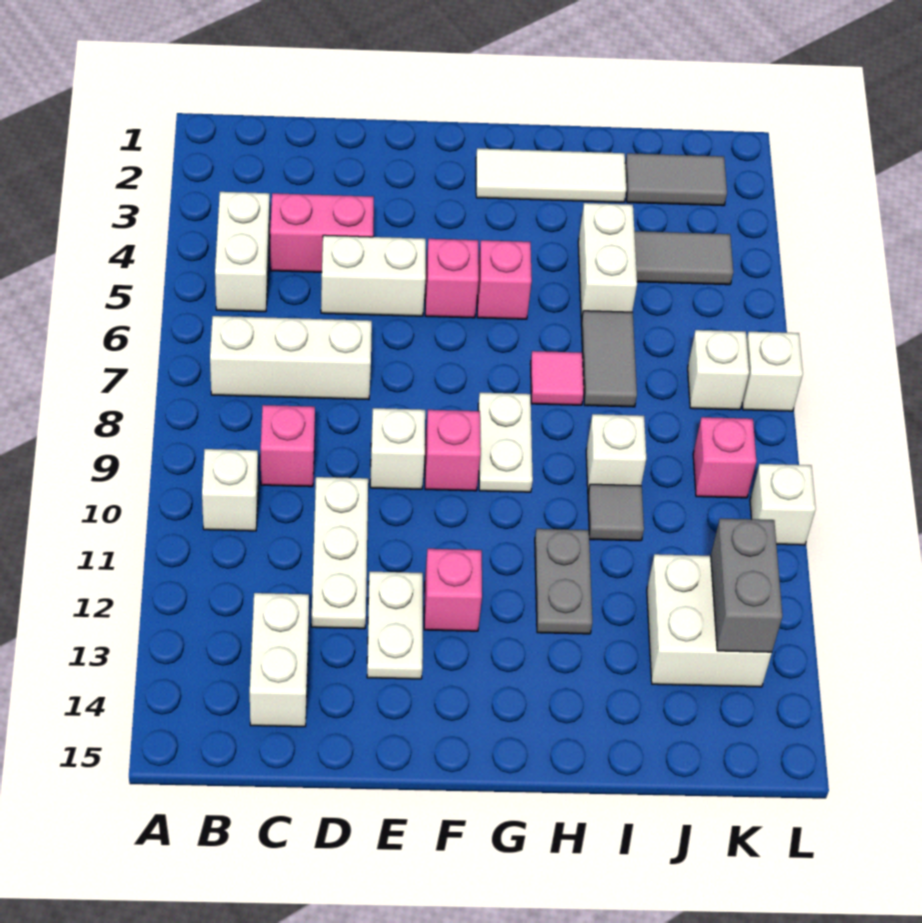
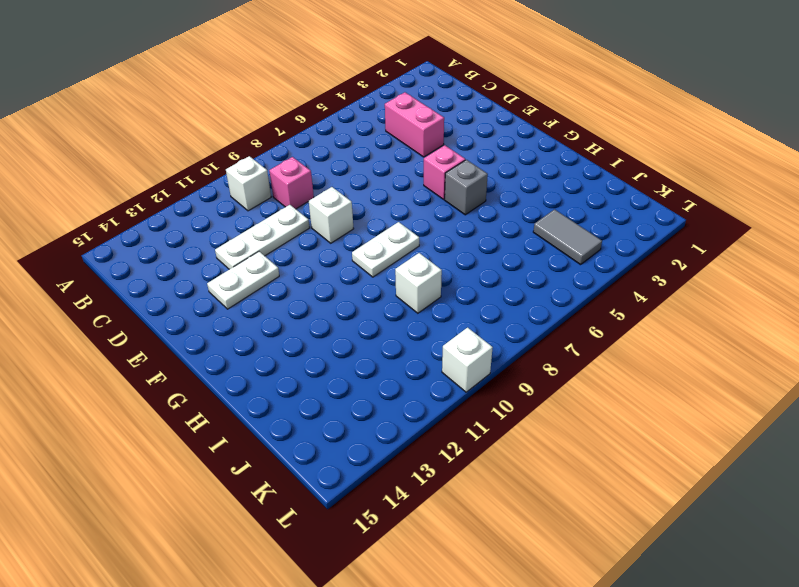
grey 1x1 brick [445,160,488,215] -> pink 1x1 brick [477,240,532,319]
none -> white 1x2 brick [215,192,270,312]
none -> white 1x3 brick [210,316,372,400]
none -> white 1x2 brick [250,593,309,727]
none -> white 1x2 brick [321,235,426,316]

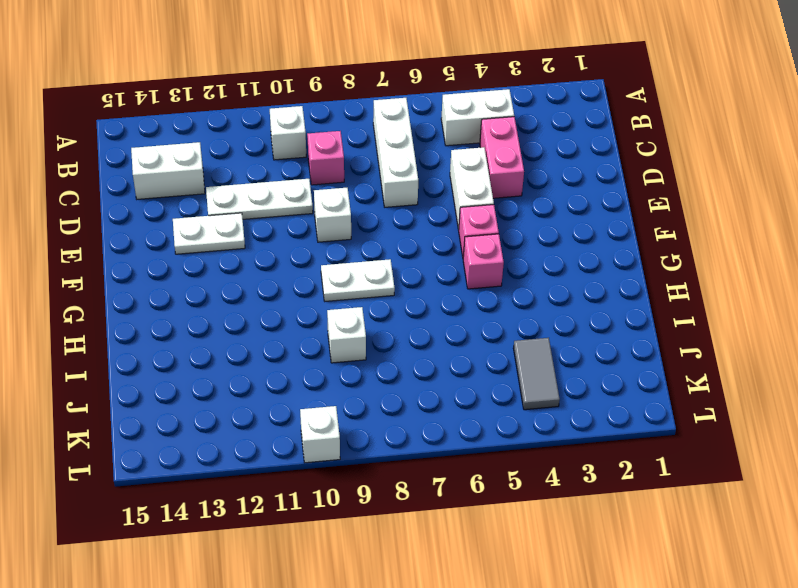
none -> pink 1x1 brick [425,410,481,491]
none -> pink 1x1 brick [424,549,482,631]
none -> white 1x3 tile [476,148,626,202]
none -> pink 1x1 tile [530,351,584,405]

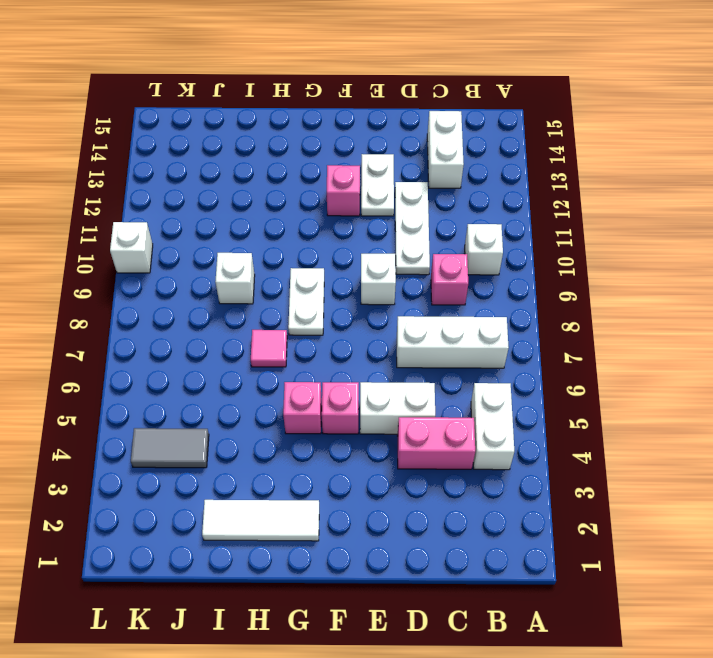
none -> pink 1x1 brick [425,410,481,491]
none -> grey 1x2 plate [535,529,592,634]
none -> white 1x2 brick [578,203,637,321]
none -> grey 1x2 tile [581,311,637,407]

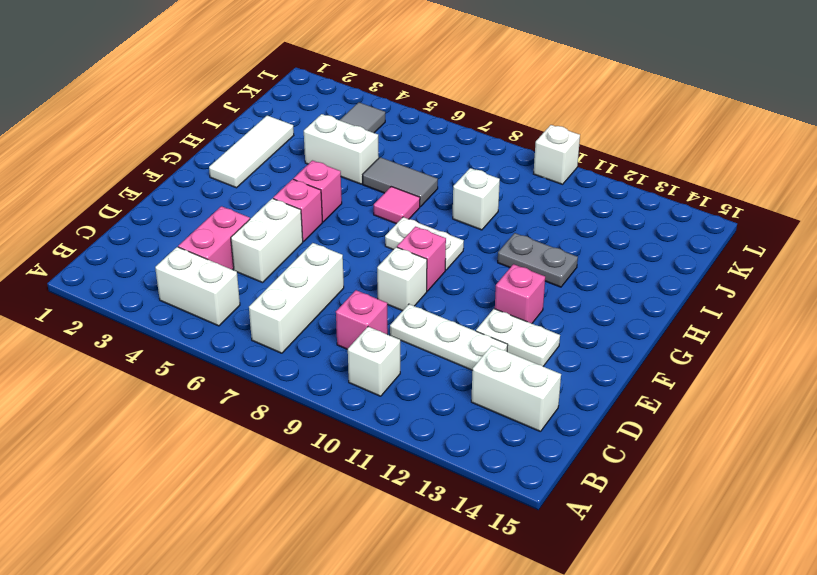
none -> grey 1x1 tile [588,484,644,541]
none -> grey 1x2 tile [625,153,727,206]
none -> white 2x2 brick [647,554,772,687]
none -> white 1x1 brick [688,330,749,410]

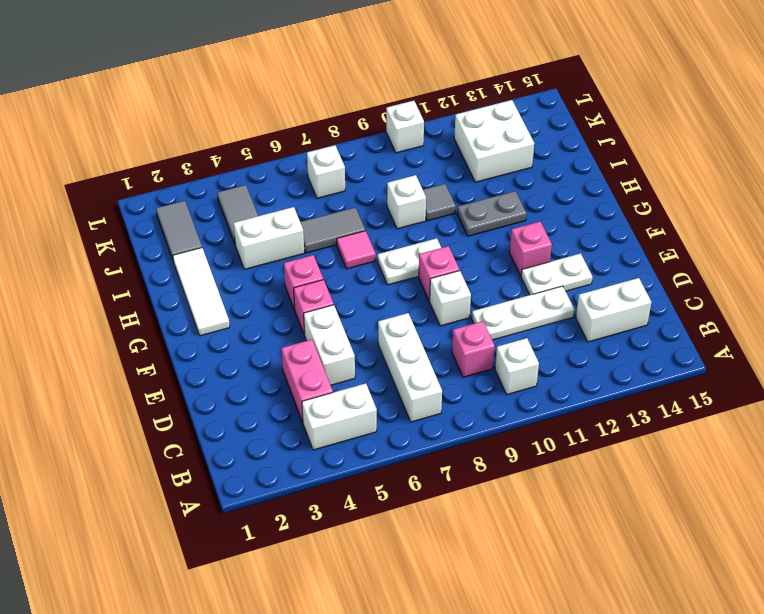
none -> pink 1x1 brick [693,417,756,498]
none -> white 1x1 brick [742,332,803,411]
none -> grey 1x2 brick [711,518,782,652]

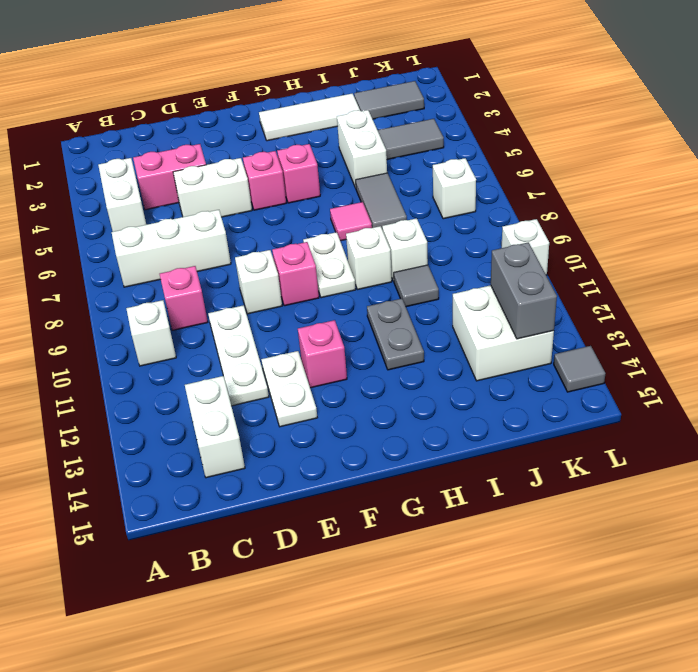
white 1x1 brick [346,226,392,290] -> white 1x1 brick moved to [742,332,803,411]
grey 1x1 tile [554,346,606,392] -> none
none -> pink 1x1 brick [693,417,756,498]

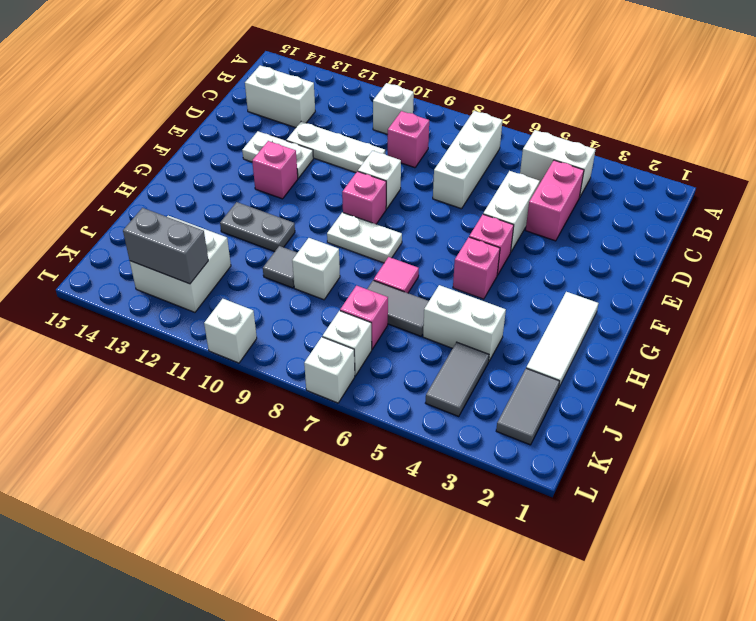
pink 1x1 brick [340,286,388,349] -> pink 1x1 brick moved to [693,417,756,498]

